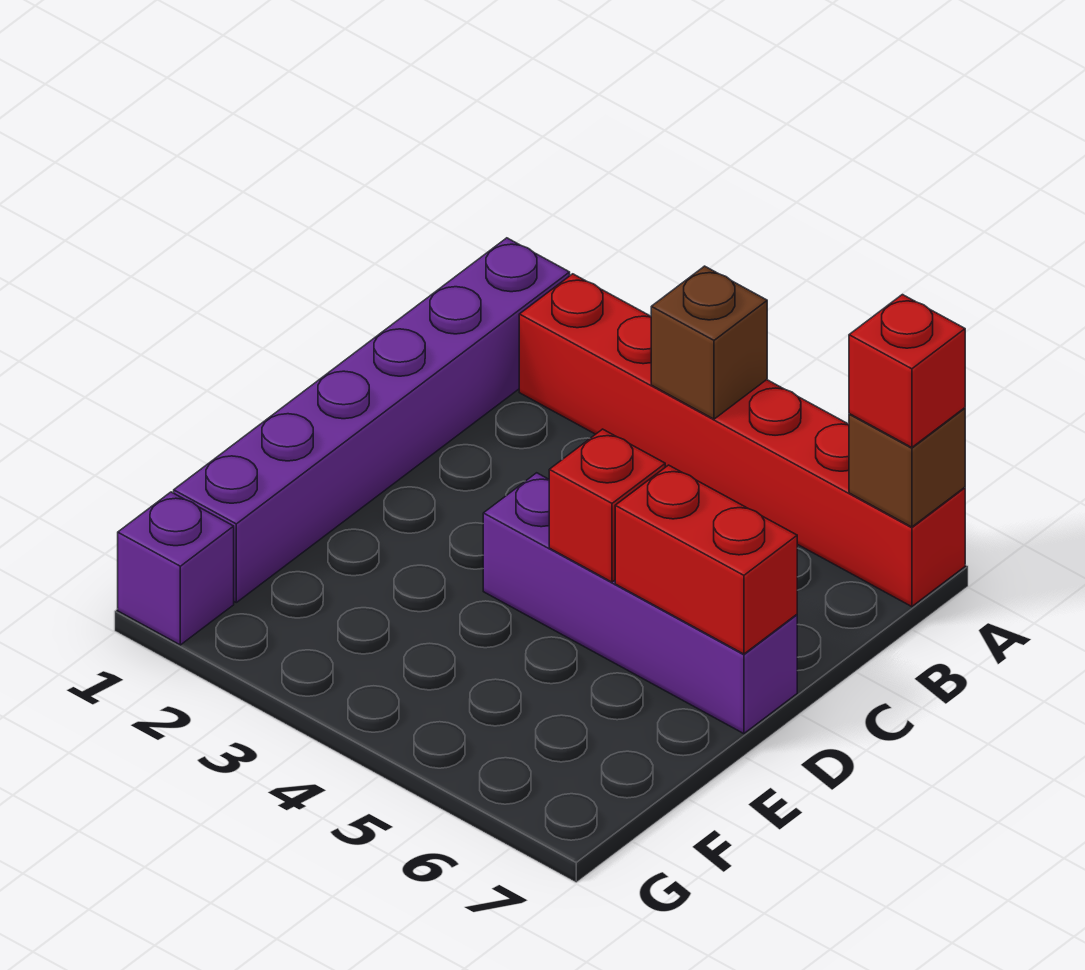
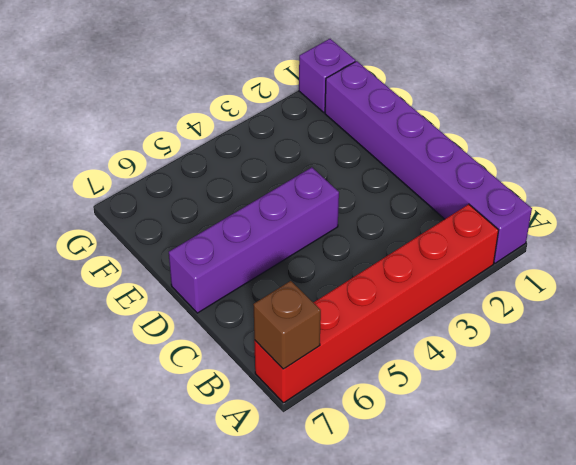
none -> brown 1x1 brick [651,266,767,419]
none -> red 1x1 brick [549,429,665,582]

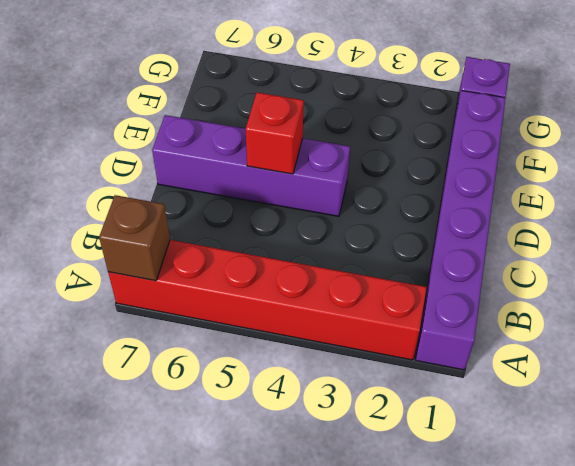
none -> brown 1x1 brick [651,266,767,419]
none -> red 1x2 brick [615,465,797,654]

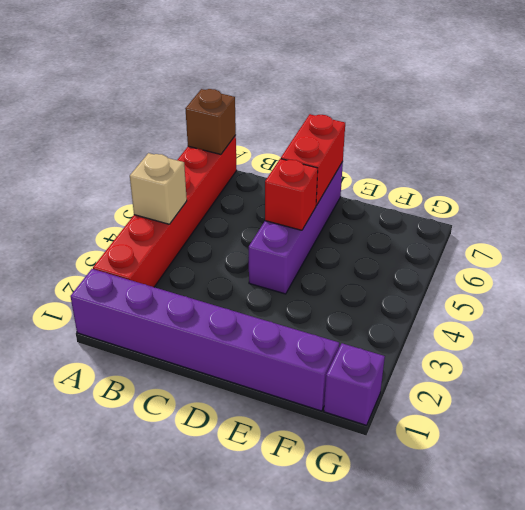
tan 1x1 brick [130,153,187,224] -> brown 1x1 brick [651,266,767,419]
none -> red 1x1 brick [849,295,965,447]

